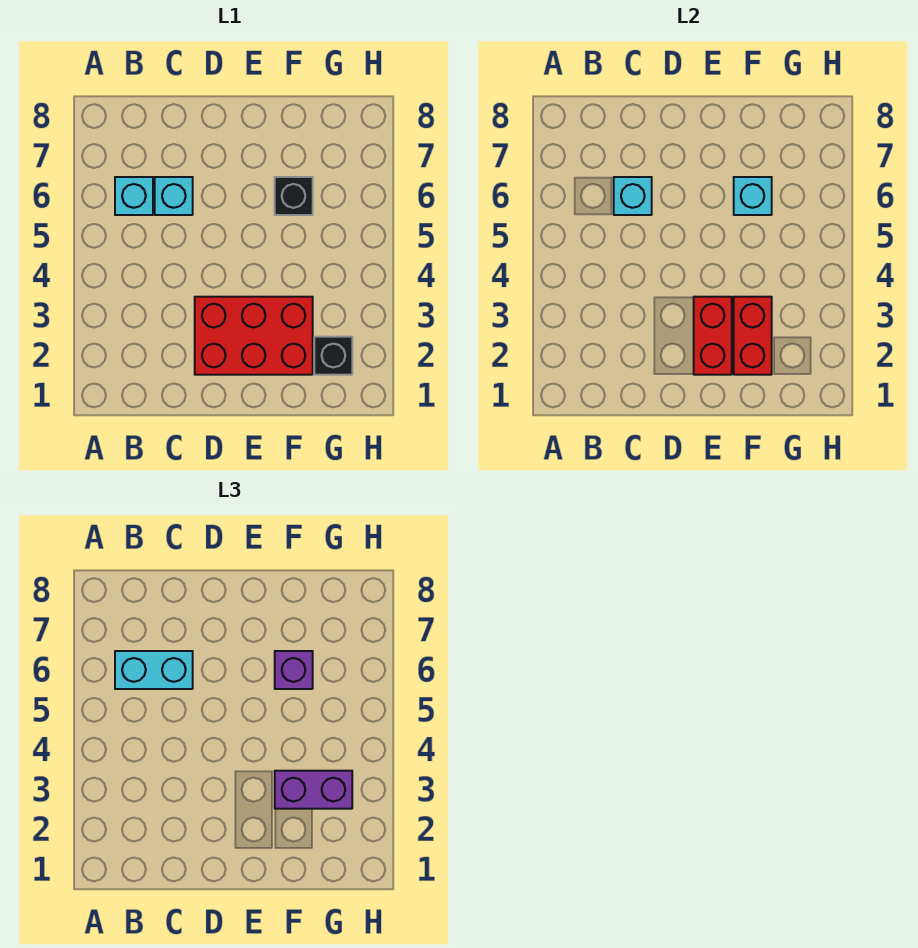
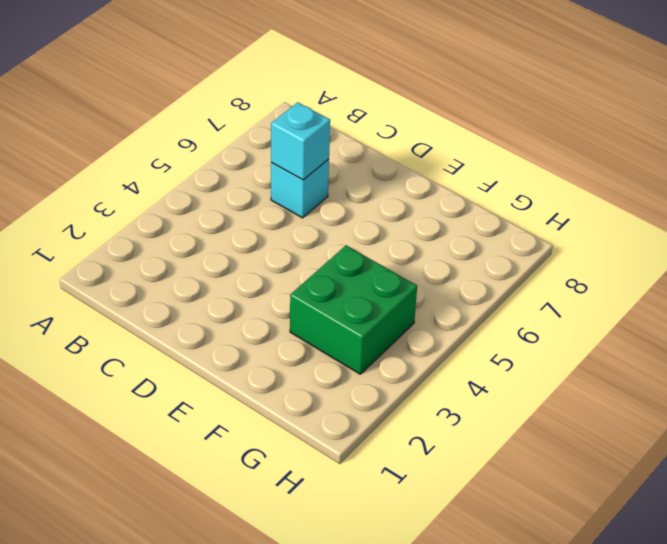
green 2x2 brick [290,245,417,374] -> red 2x3 brick [195,297,313,375]
none -> cyan 1x1 brick [115,177,153,215]
none -> black 1x1 brick [275,177,313,215]
none -> black 1x1 brick [314,337,352,375]

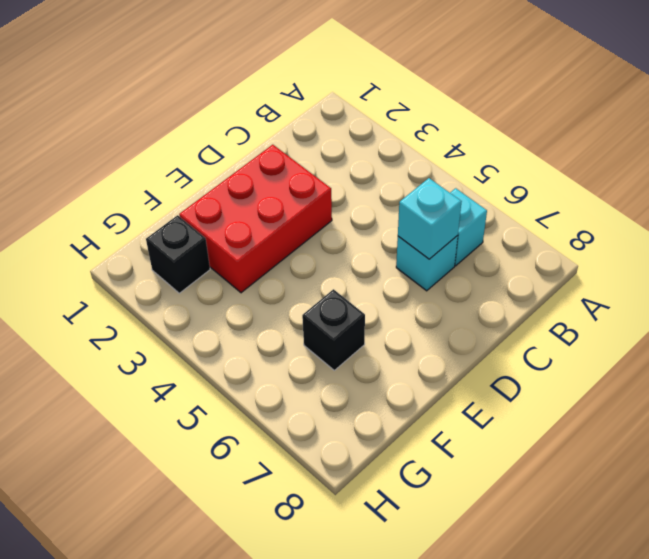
none -> red 1x2 brick [694,297,732,375]
none -> red 1x2 brick [734,297,772,375]
none -> cyan 1x1 brick [734,177,772,215]

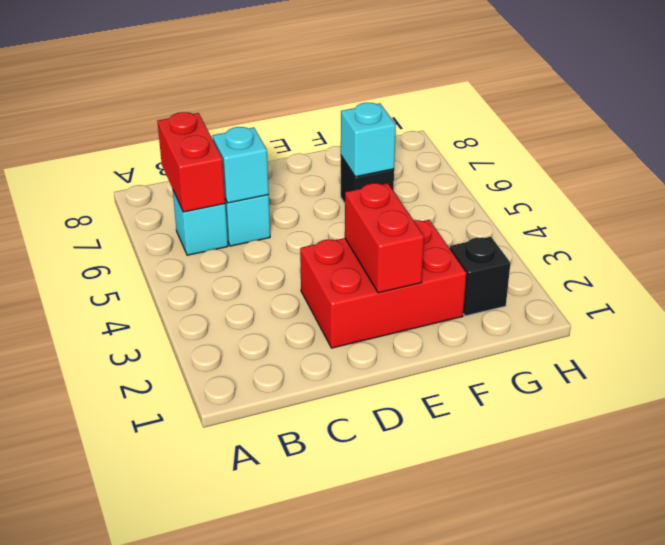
red 1x2 brick [157,112,225,212] -> red 1x2 brick moved to [734,297,772,375]
none -> cyan 1x2 brick [115,651,193,689]
none -> purple 1x2 brick [275,771,352,809]
none -> purple 1x1 brick [275,651,313,689]

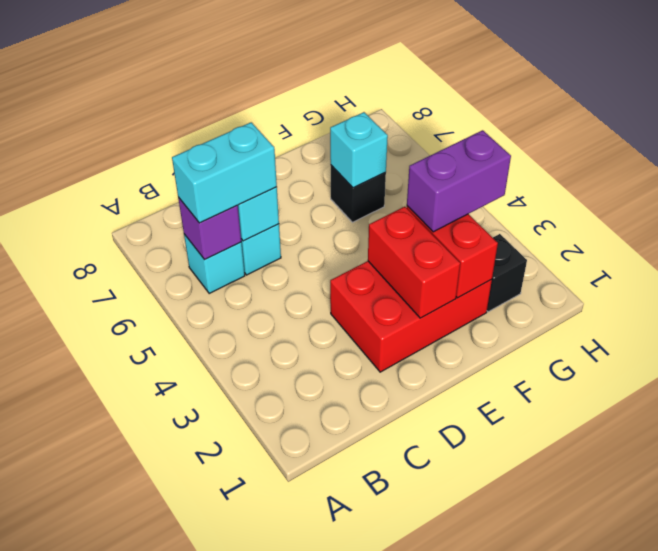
purple 1x1 brick [178,197,241,260] -> purple 1x1 brick moved to [275,651,313,689]

